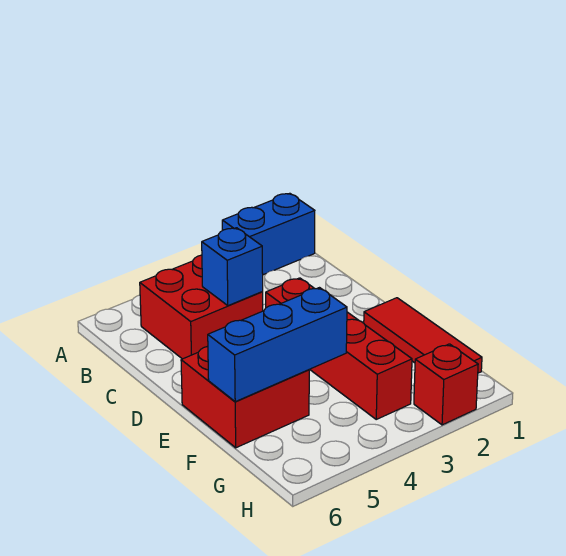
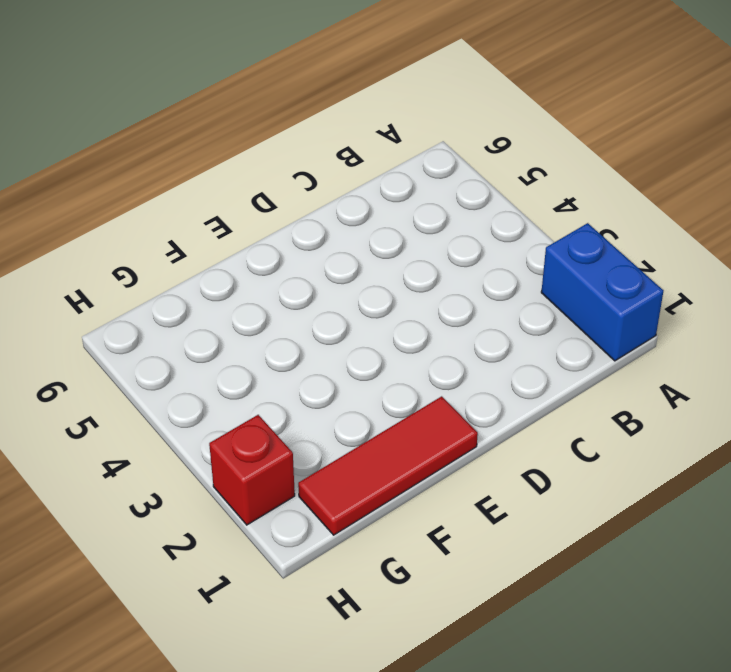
none -> red 2x2 brick [140,255,263,359]
none -> red 1x4 brick [266,278,412,419]

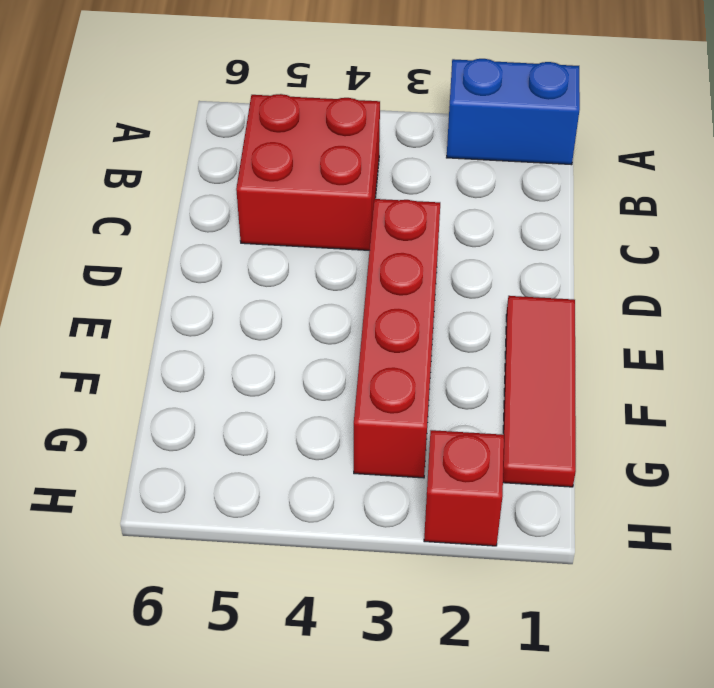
none -> red 2x2 brick [181,346,309,448]
none -> blue 1x1 brick [202,228,263,306]

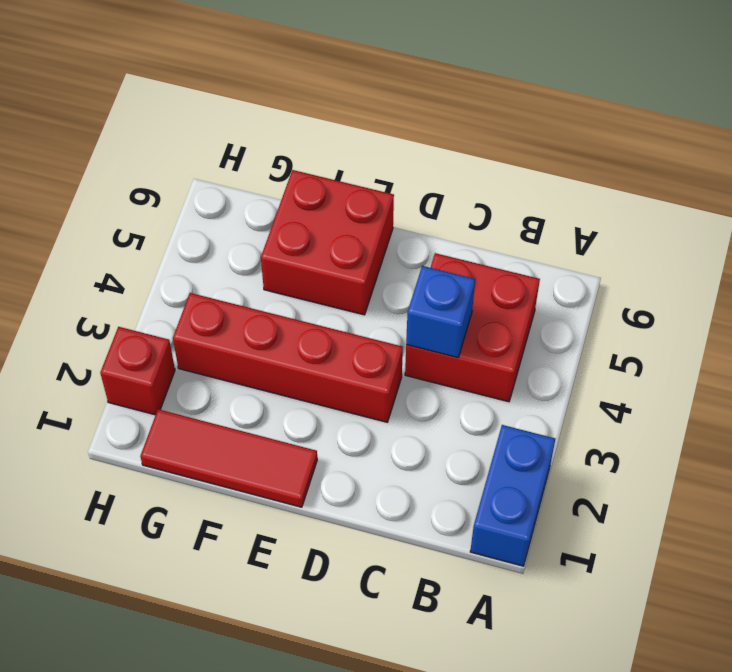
none -> blue 1x3 brick [208,288,347,402]

